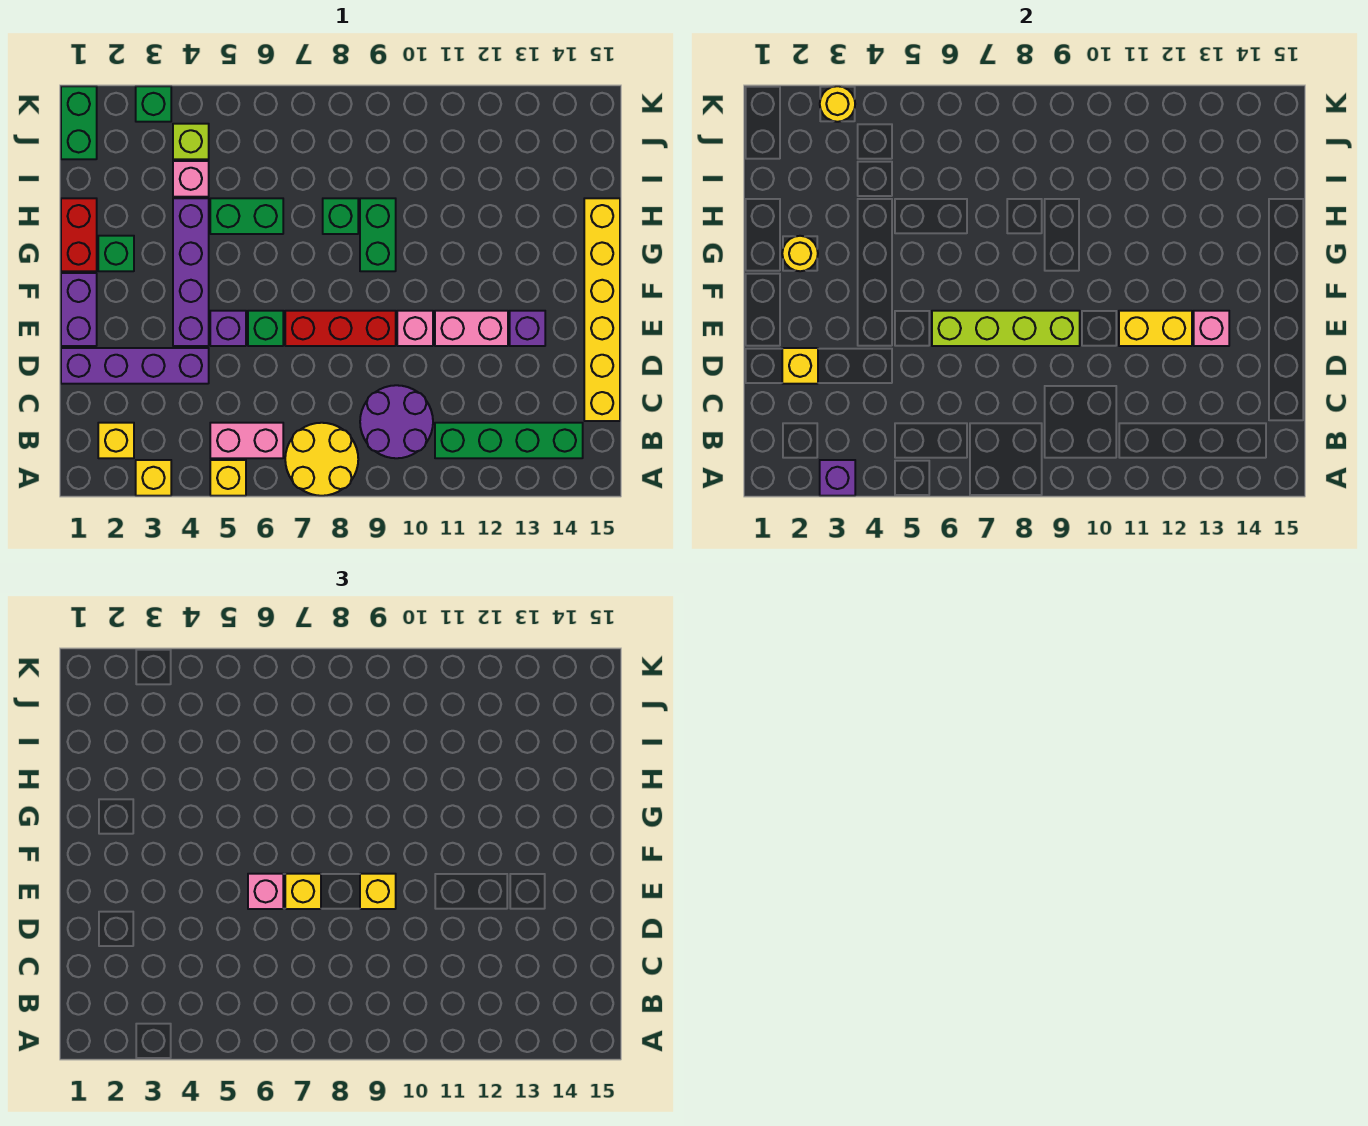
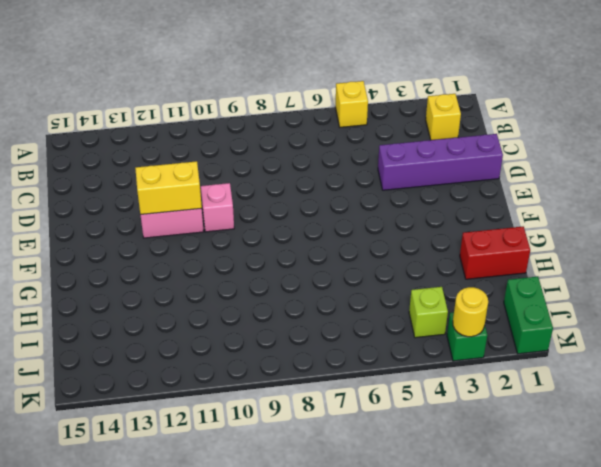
red 1x2 brick [460,227,530,279] -> red 1x2 brick turned to [61,198,97,271]
none -> yellow 1x1 brick [136,460,171,496]
none -> yellow 2x2 round brick [285,423,358,496]
none -> pink 1x2 brick [210,423,283,458]
none -> purple 2x2 round brick [360,385,433,458]

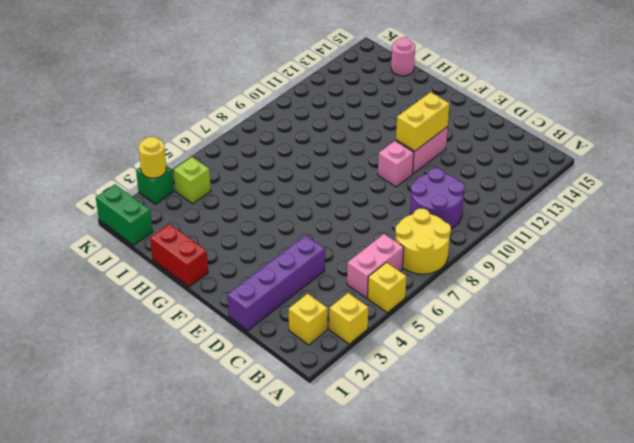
pink 1x1 round brick [391,38,415,76] -> none
none -> green 1x4 brick [435,423,583,458]
none -> yellow 1x6 brick [584,198,620,421]
none -> purple 1x2 brick [61,273,97,346]
none -> purple 1x4 brick [173,198,209,346]

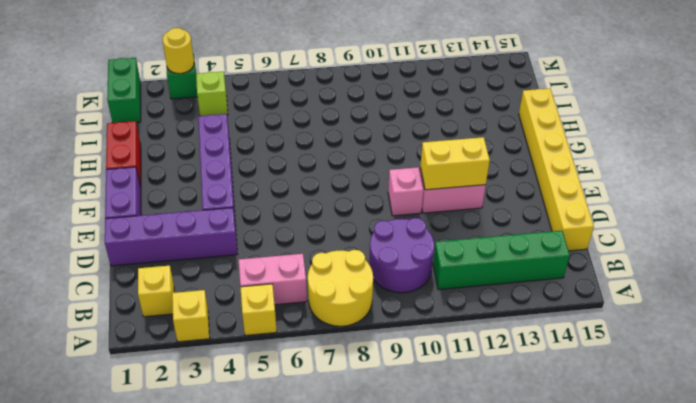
none -> purple 1x1 brick [210,311,246,346]
none -> green 1x1 brick [248,311,283,346]
none -> red 1x3 brick [285,311,396,346]
none -> purple 1x1 brick [510,311,545,346]

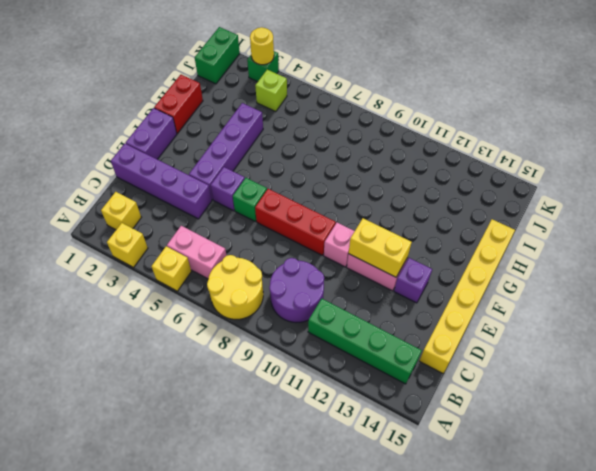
none -> green 1x1 brick [98,236,134,271]
none -> green 1x2 brick [360,198,396,271]
none -> green 1x2 brick [210,198,283,234]
none -> green 1x1 brick [323,198,358,234]

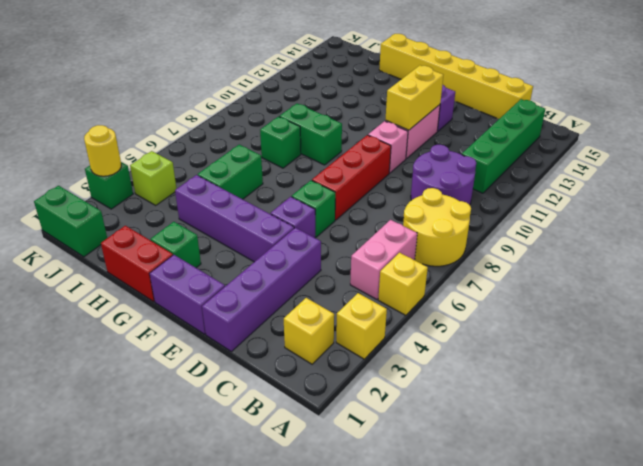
none -> pink 1x1 brick [173,161,209,197]
none -> purple 1x1 brick [820,460,855,496]
none -> yellow 1x1 brick [782,348,818,384]
none -> lime 1x4 brick [932,311,1080,346]

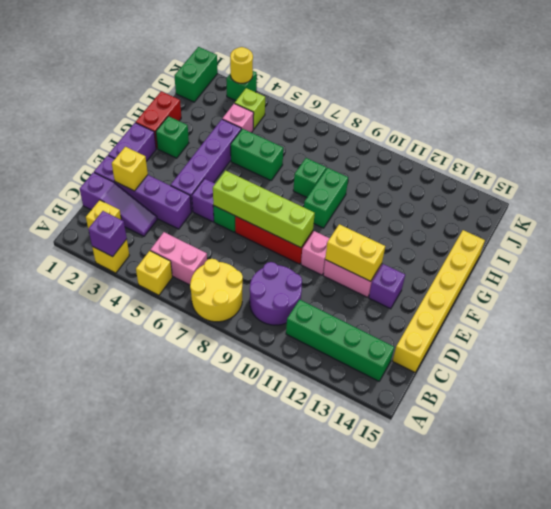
purple 1x3 slope [80,172,157,236] -> none
none -> pink 1x1 brick [1194,311,1229,346]
none -> yellow 1x1 round brick [782,236,818,271]
none -> pink 1x1 brick [248,874,283,909]
none -> yellow 1x1 brick [285,874,321,909]

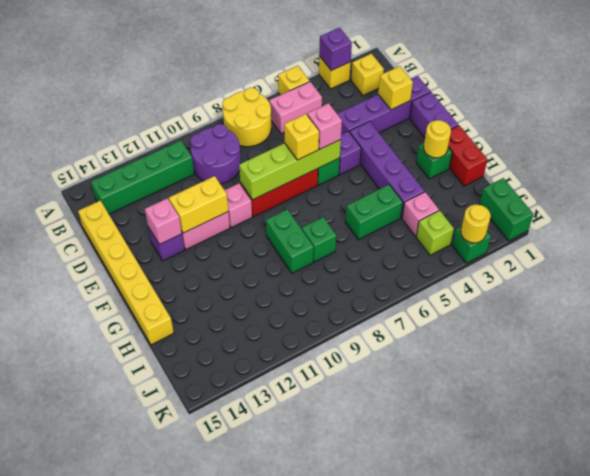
none -> yellow 1x1 brick [360,874,396,909]

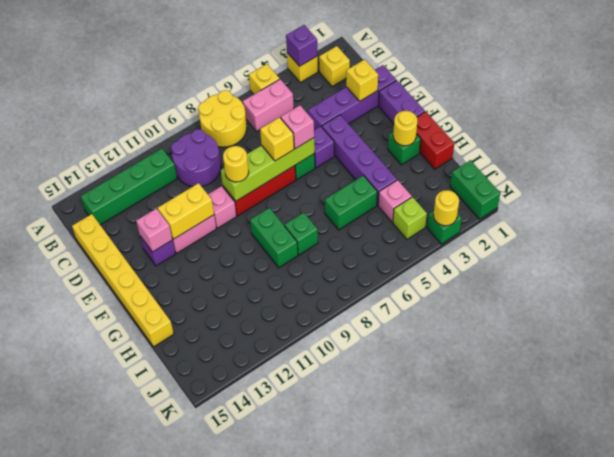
yellow 1x1 round brick [223,146,249,182] -> yellow 1x1 brick [360,874,396,909]

